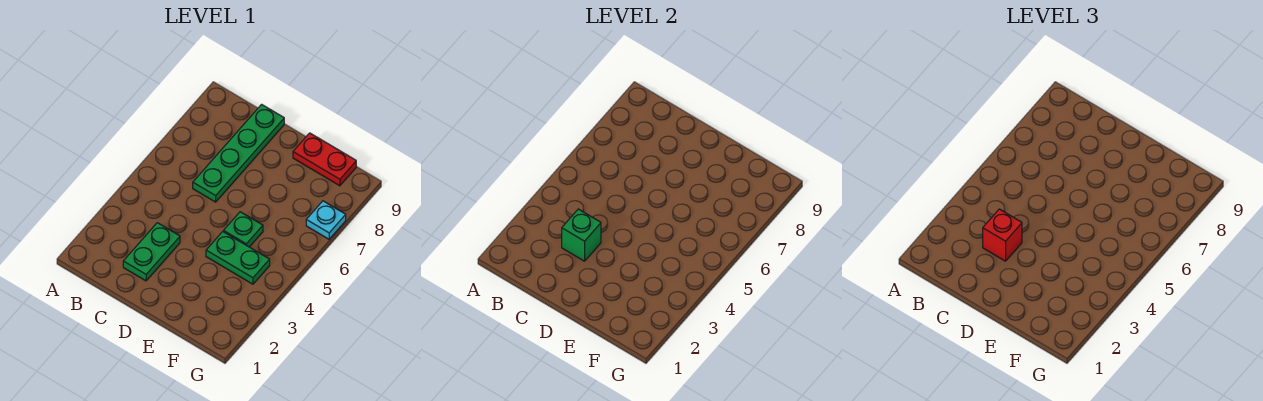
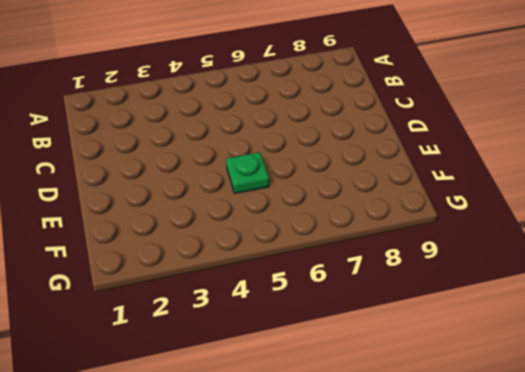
none -> green 1x2 plate [123,223,180,281]
none -> green 1x4 plate [193,104,284,202]

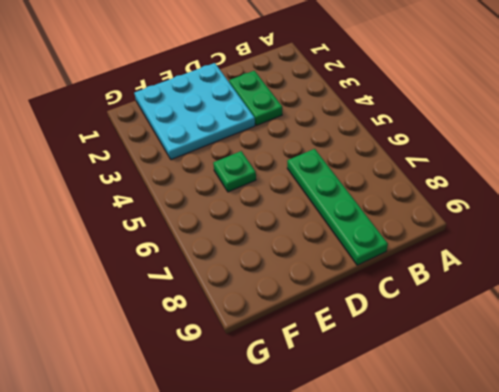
cyan 3x3 plate [134,63,255,160] -> none
none -> green 1x2 plate [206,232,270,284]
none -> red 1x2 plate [293,133,356,186]

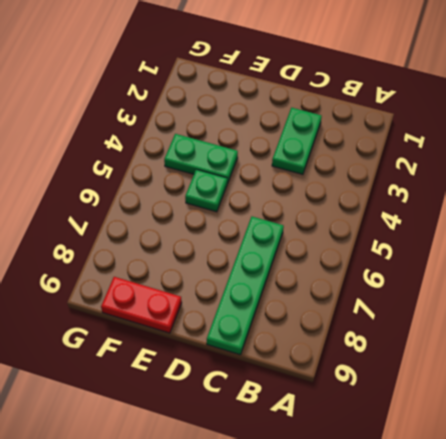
none -> cyan 1x1 plate [306,201,346,239]
none -> green 1x1 brick [562,209,601,261]

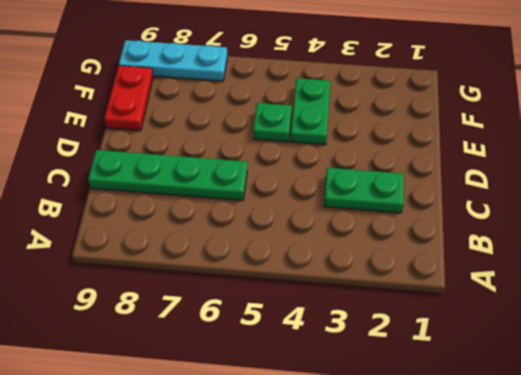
cyan 1x3 plate [119,40,227,81] -> cyan 1x1 plate [306,201,346,239]
none -> green 1x1 brick [562,209,601,261]
none -> red 1x1 brick [983,209,1022,261]

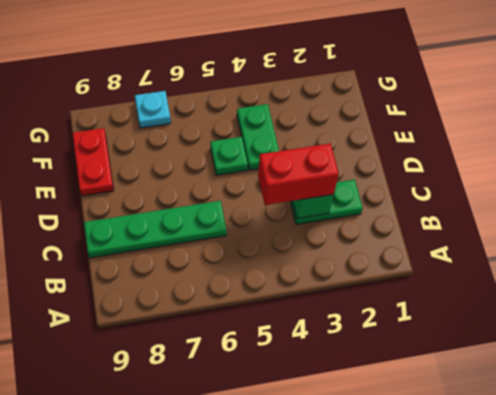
red 1x2 brick [258,144,339,205] -> red 1x1 brick [983,209,1022,261]

